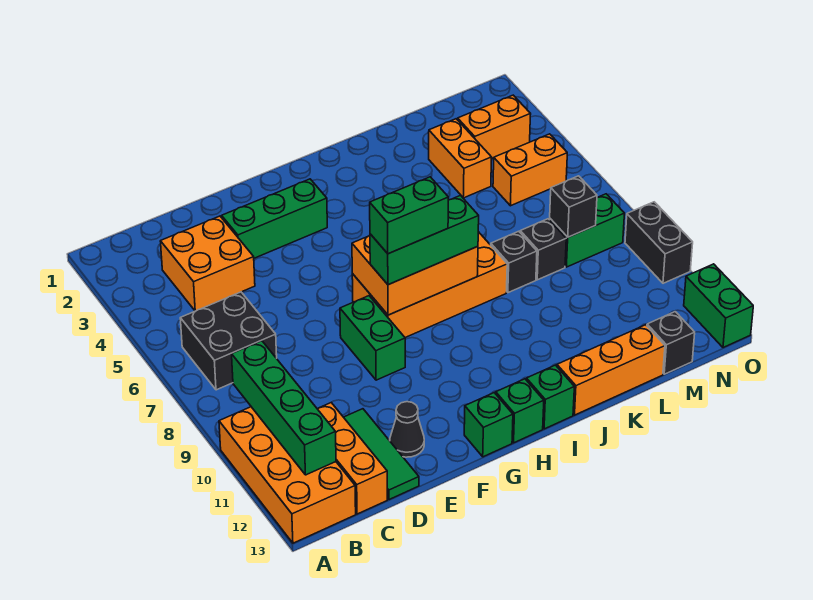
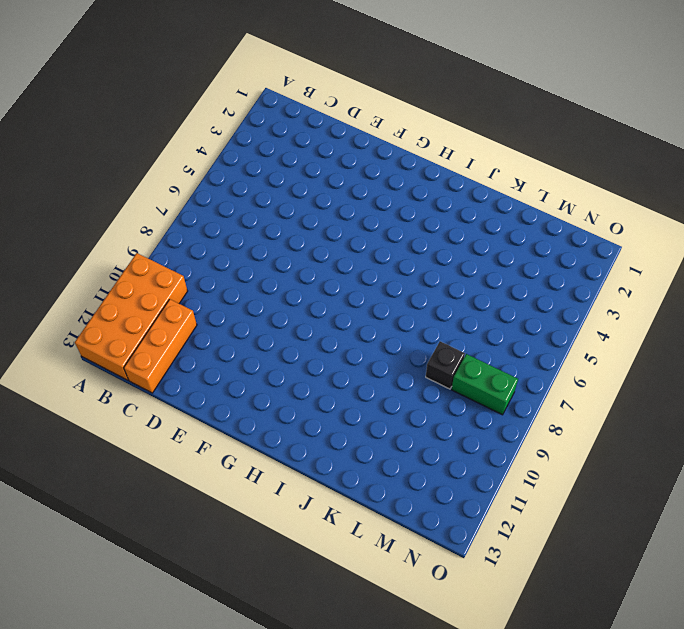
none -> black 2x2 brick [180,292,277,390]
none -> orange 2x2 brick [160,216,255,311]
none -> green 1x3 tile [344,409,419,500]

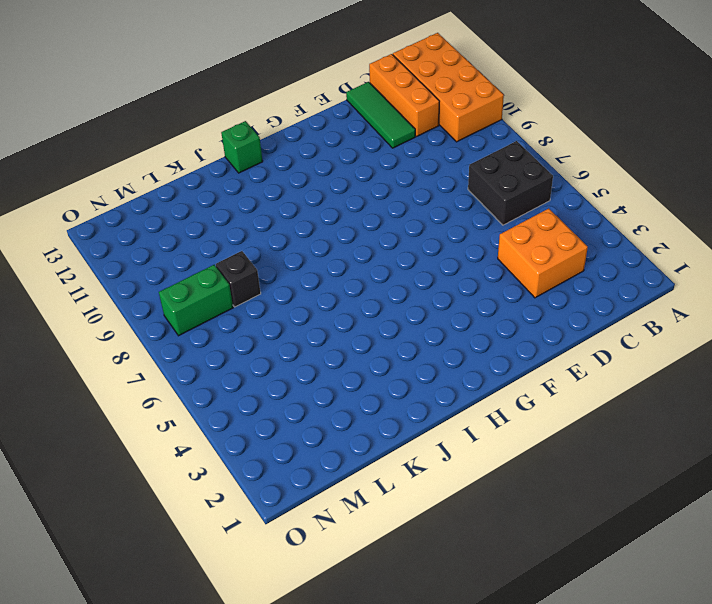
none -> green 1x3 brick [222,179,327,258]
none -> black 1x1 cone [390,402,424,457]
none -> green 1x2 brick [340,296,405,380]

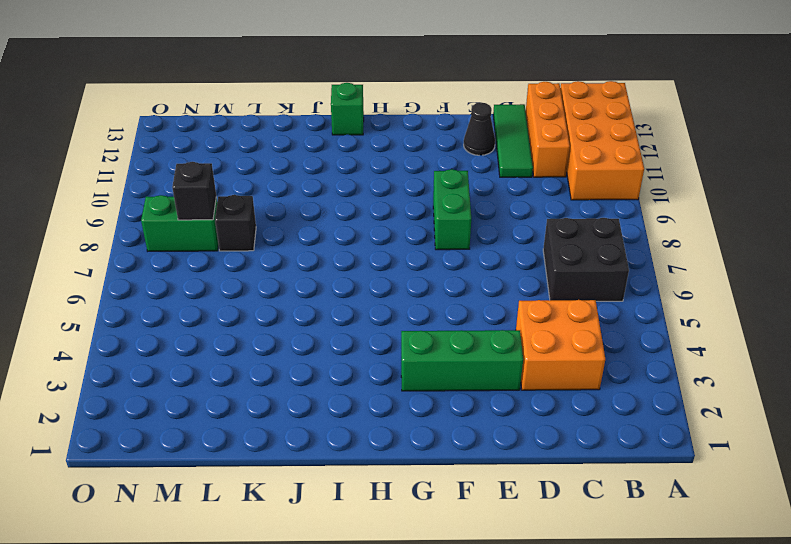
none -> orange 2x4 brick [352,232,507,338]
none -> green 1x1 brick [464,393,513,457]
none -> green 1x1 brick [496,379,544,443]

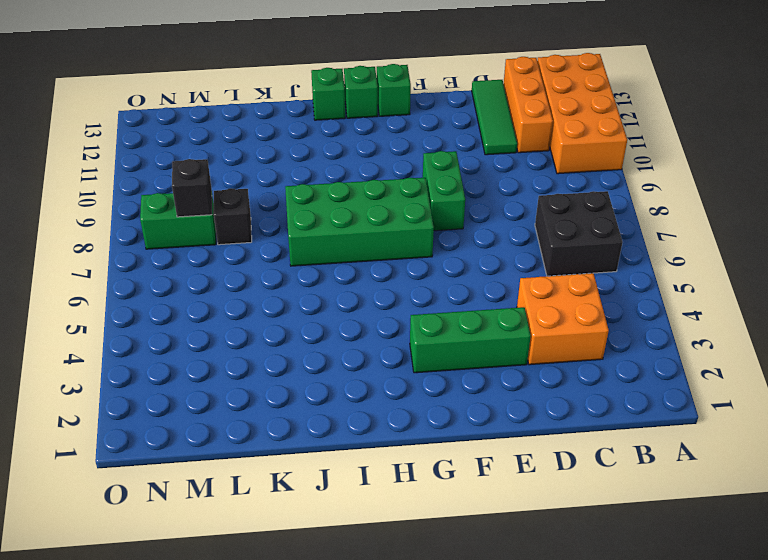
green 2x4 brick [285,178,434,266] -> orange 2x4 brick [352,232,507,338]
none -> black 1x1 cone [390,402,424,457]
none -> orange 1x3 brick [557,325,665,415]
none -> black 1x1 brick [490,231,537,293]

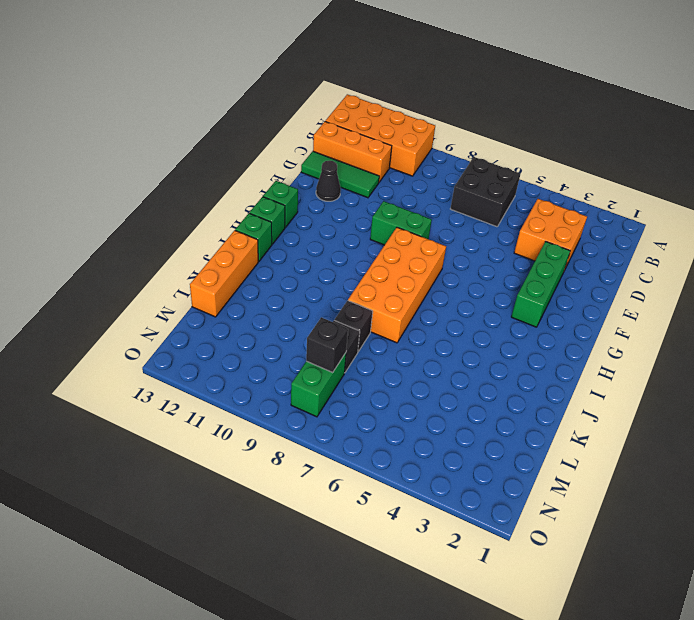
none -> orange 1x2 brick [429,119,492,198]
none -> orange 1x2 brick [458,95,531,159]
none -> orange 1x2 brick [493,134,567,206]

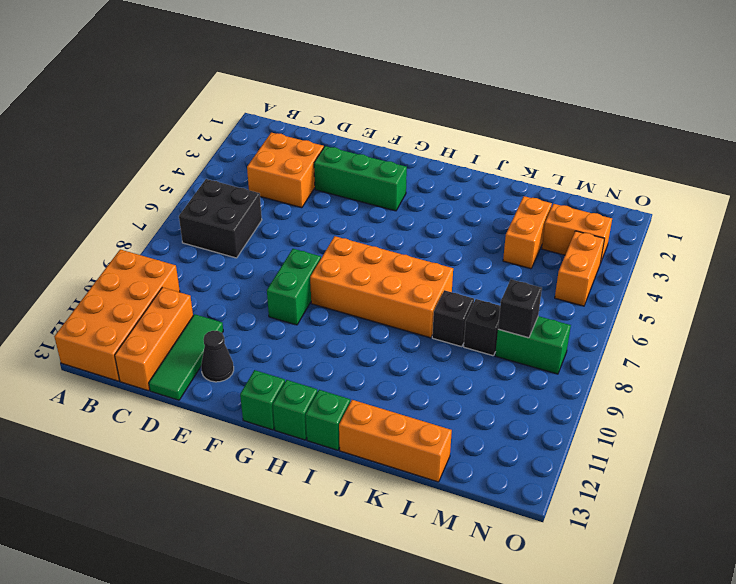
orange 1x2 brick [555,231,605,306] -> orange 1x2 brick turned to [493,134,567,206]
none -> black 1x1 brick [647,312,695,374]
none -> black 1x2 brick [625,202,693,283]
none -> green 1x2 brick [684,264,753,348]

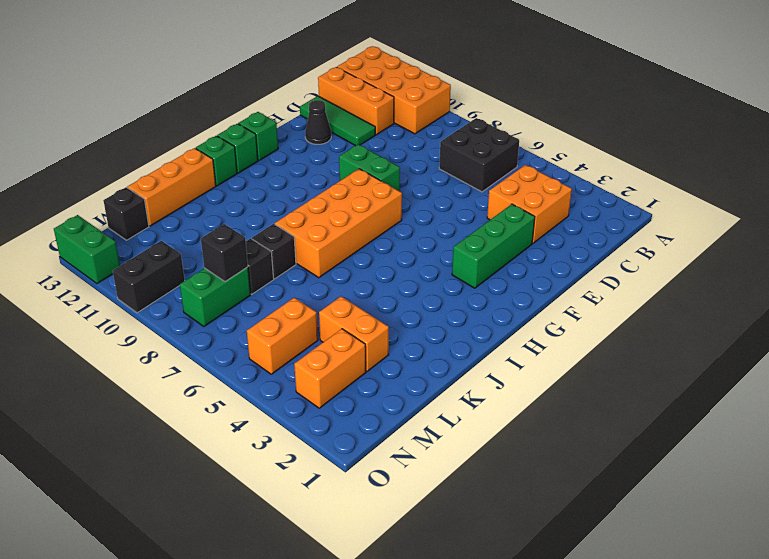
black 1x2 brick [113,241,185,313] -> black 1x2 brick turned to [625,202,693,283]
none -> green 1x4 brick [232,341,336,475]
none -> orange 2x3 brick [352,235,478,315]
none -> green 1x3 brick [370,196,479,285]

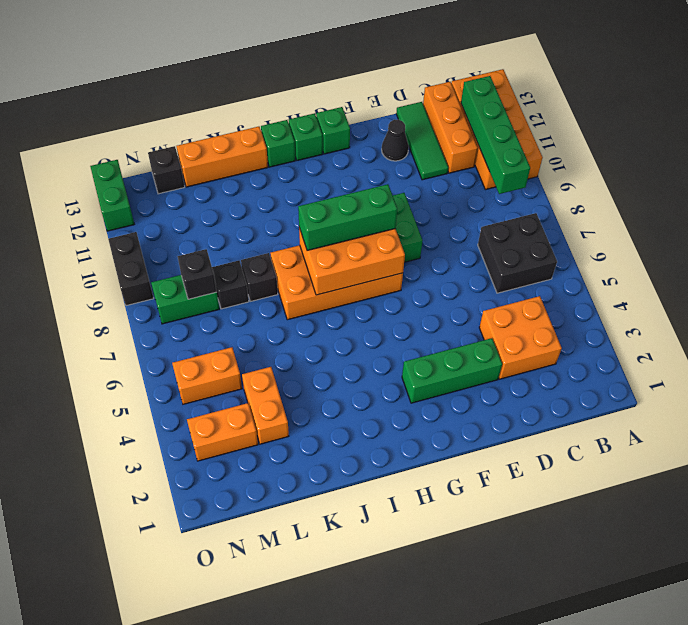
none -> green 1x2 brick [370,177,448,254]

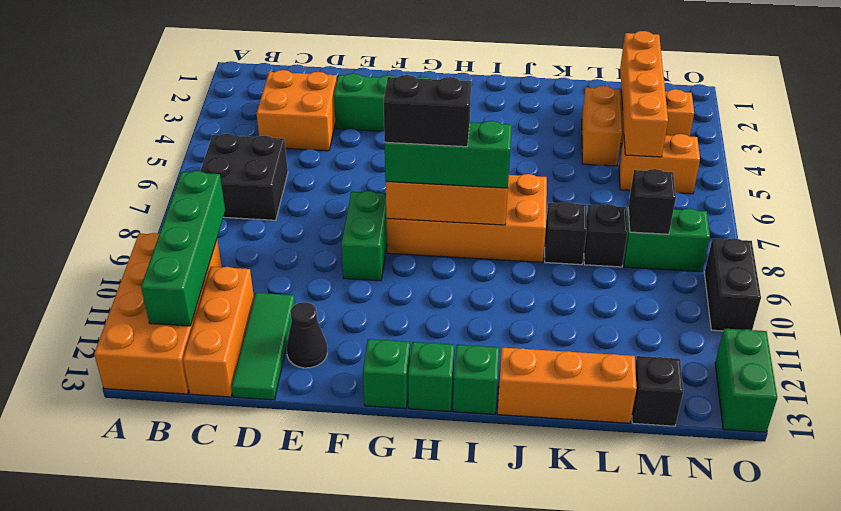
black 1x2 brick [383,75,471,147] -> green 1x2 brick [370,177,448,254]
orange 1x4 brick [620,31,668,157] -> none

